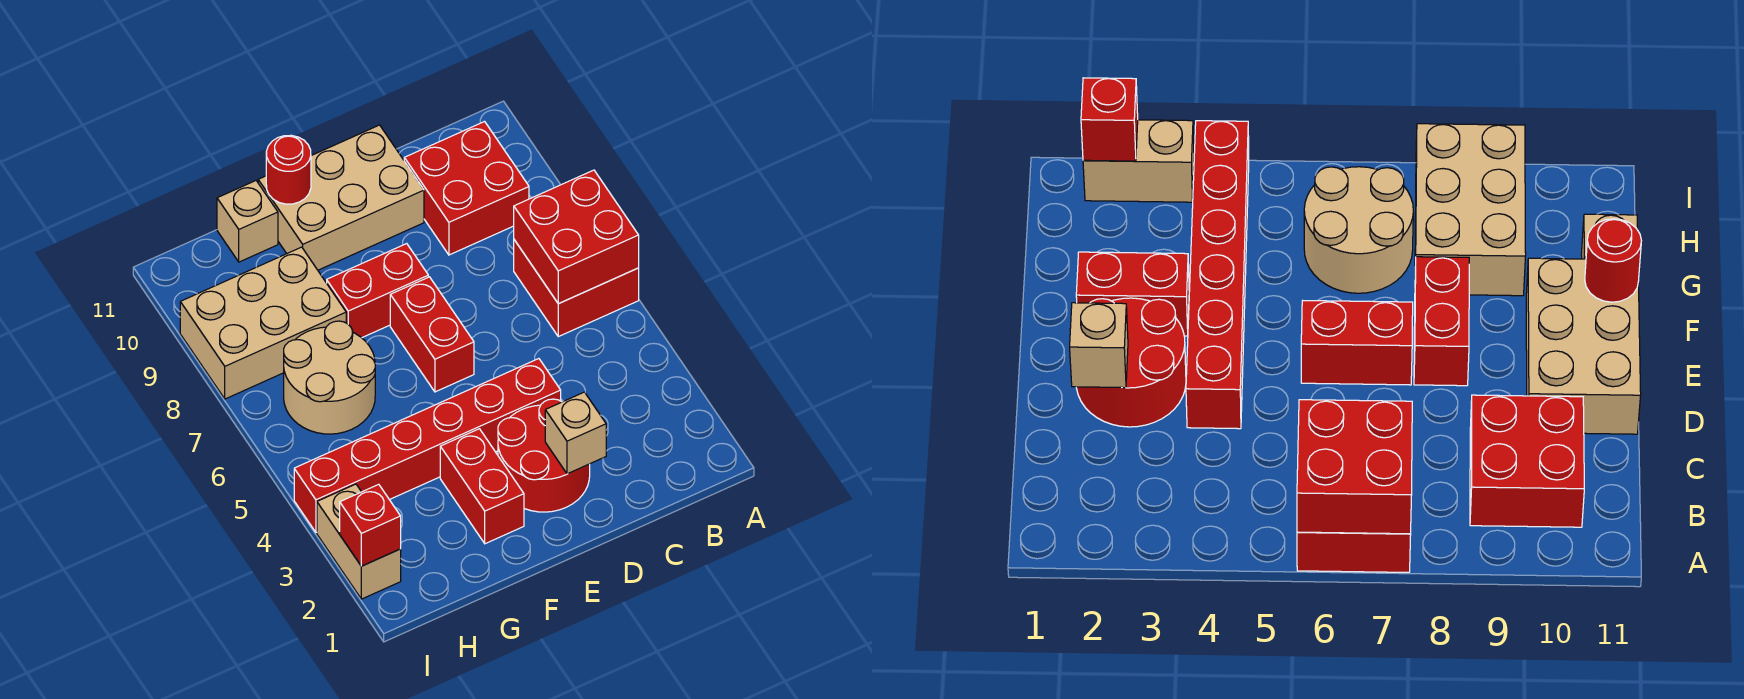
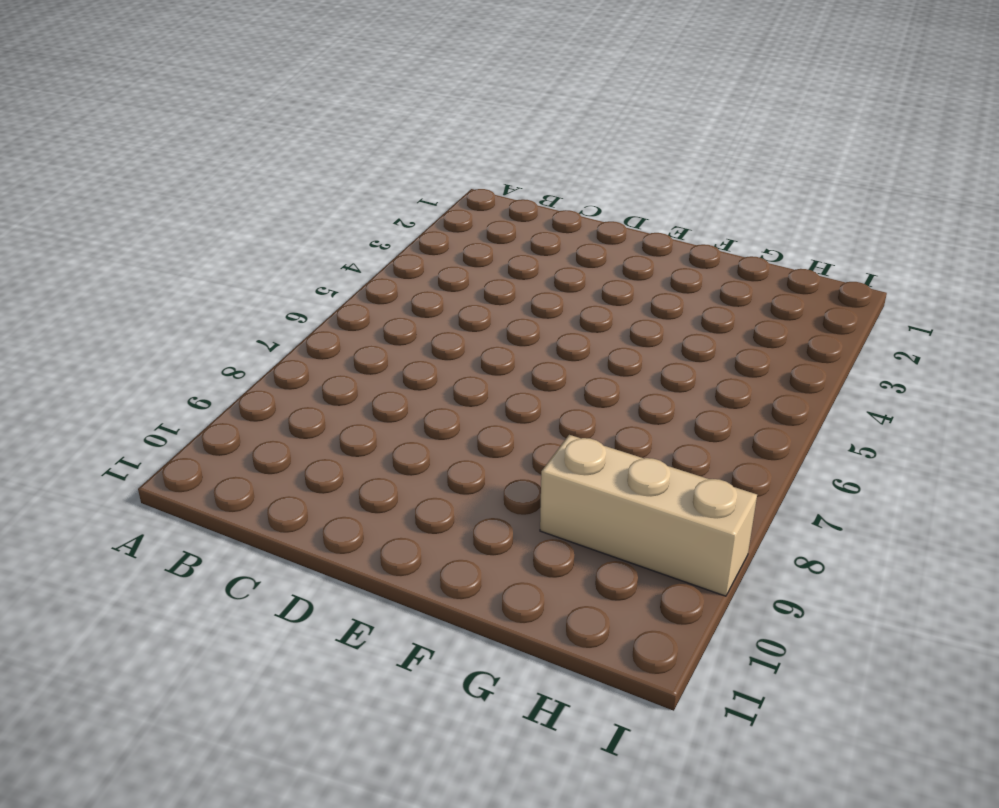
tan 1x3 brick [540,435,757,596] -> tan 2x3 brick [180,247,346,399]
none -> red 2x2 brick [514,240,639,337]
none -> red 2x2 brick [404,122,529,255]
none -> red 2x2 round brick [498,399,590,512]

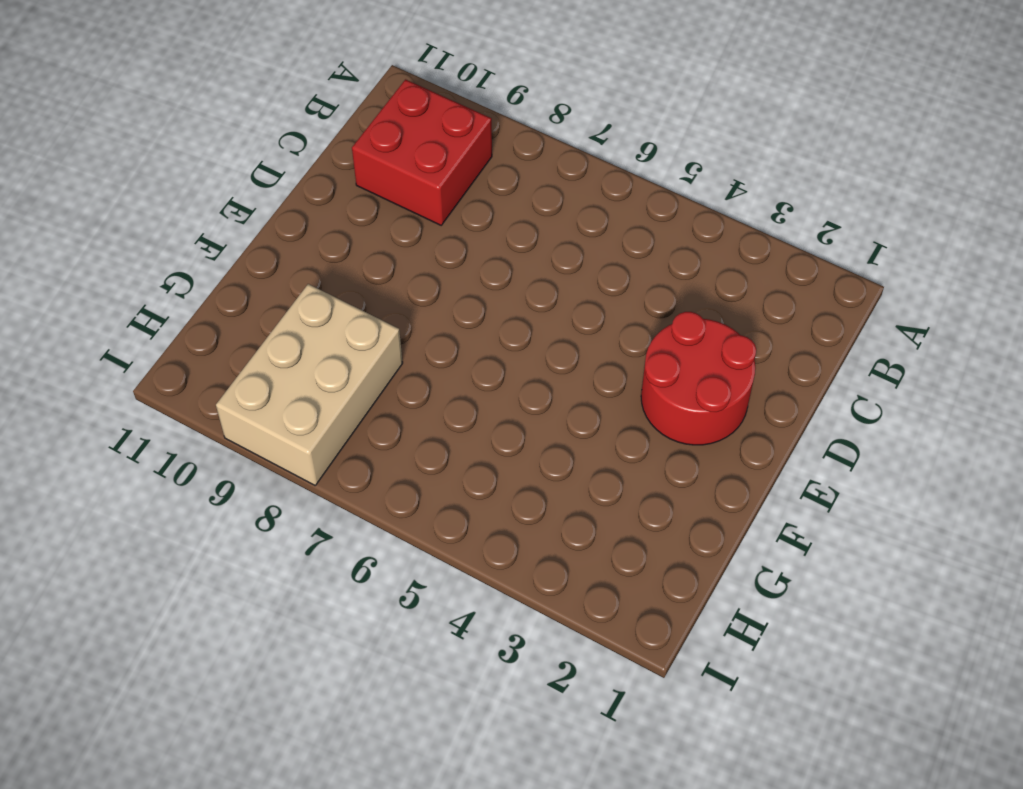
none -> red 2x2 brick [514,240,639,337]
none -> red 1x6 brick [294,359,561,532]
none -> tan 2x3 brick [258,125,424,270]

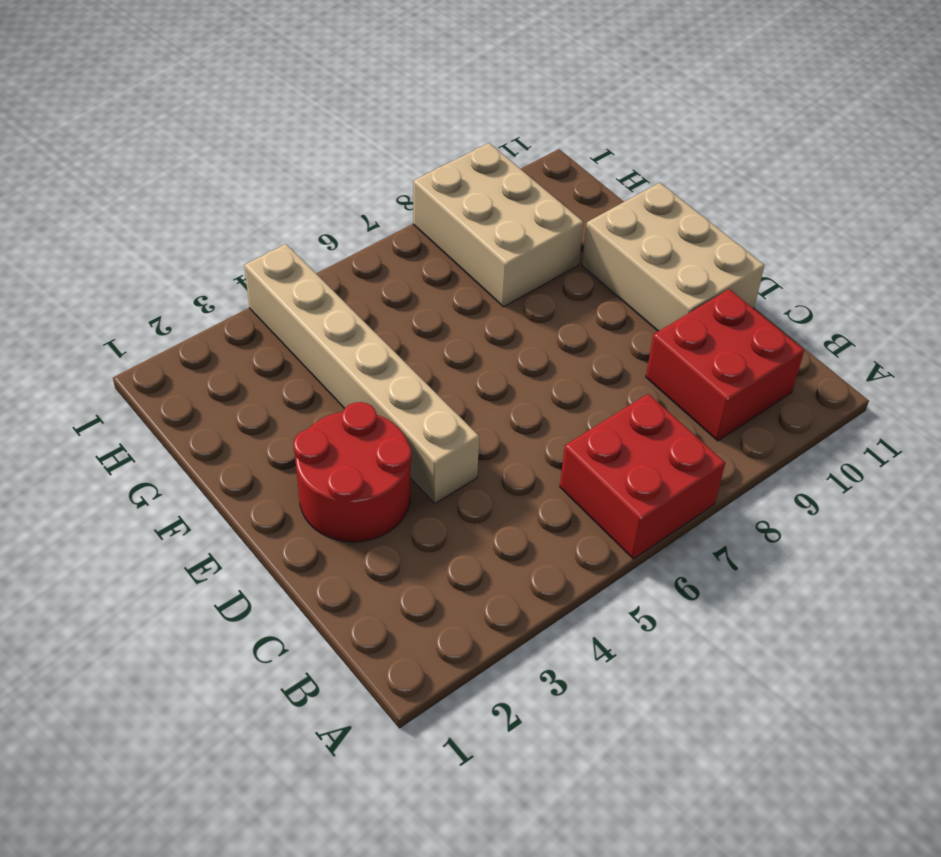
tan 1x6 brick [244,244,479,504] -> red 1x6 brick [294,359,561,532]
none -> red 1x2 brick [390,277,474,392]
none -> red 1x2 brick [327,244,428,338]
none -> red 1x2 brick [440,429,524,544]

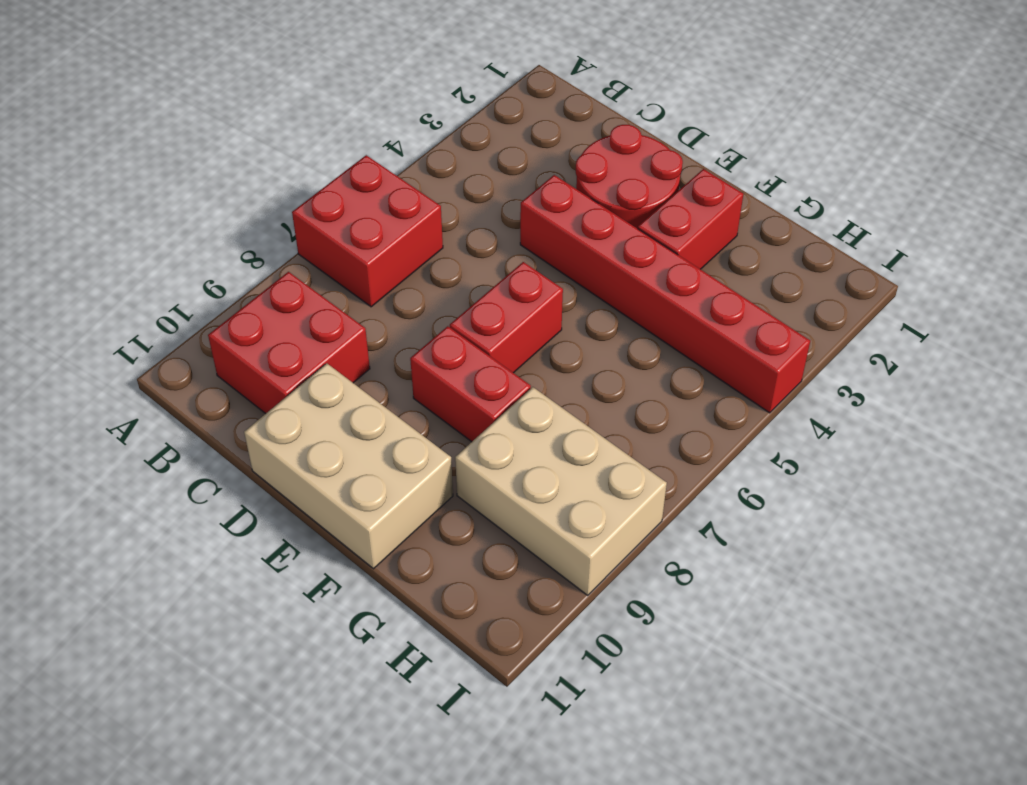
none -> tan 2x2 round brick [284,321,375,434]
none -> tan 1x1 brick [217,181,278,262]
none -> tan 1x2 brick [317,484,401,599]

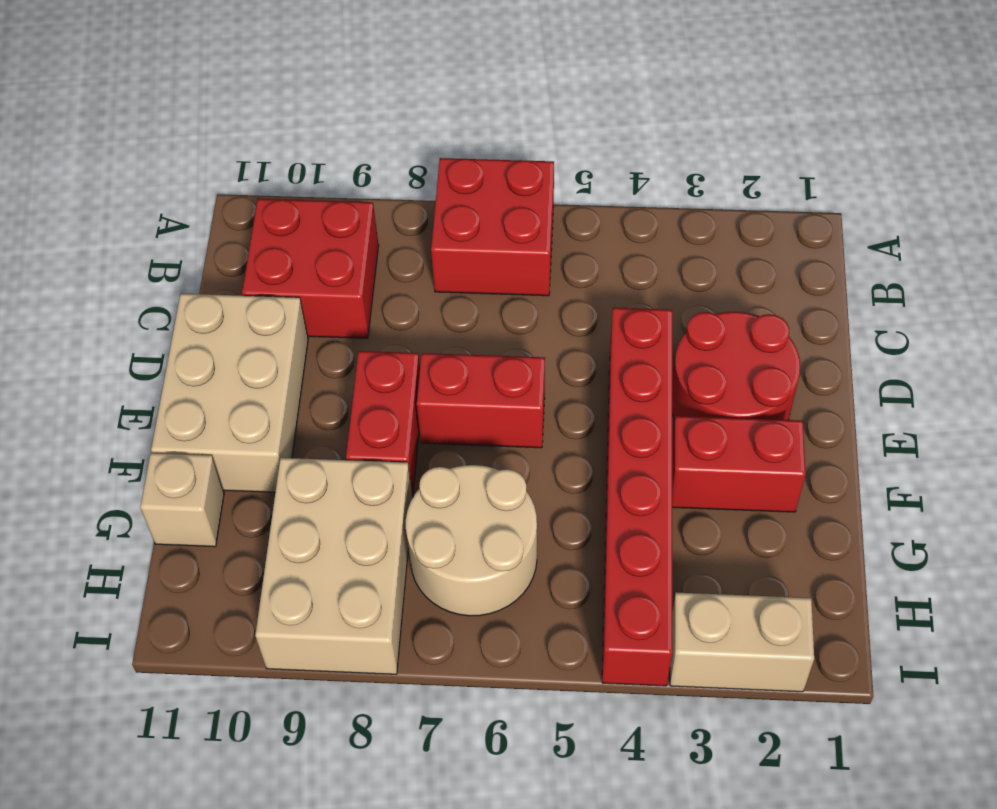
none -> red 2x2 brick [514,170,639,304]
none -> tan 1x1 brick [545,392,606,474]
none -> red 1x1 round brick [266,135,311,204]

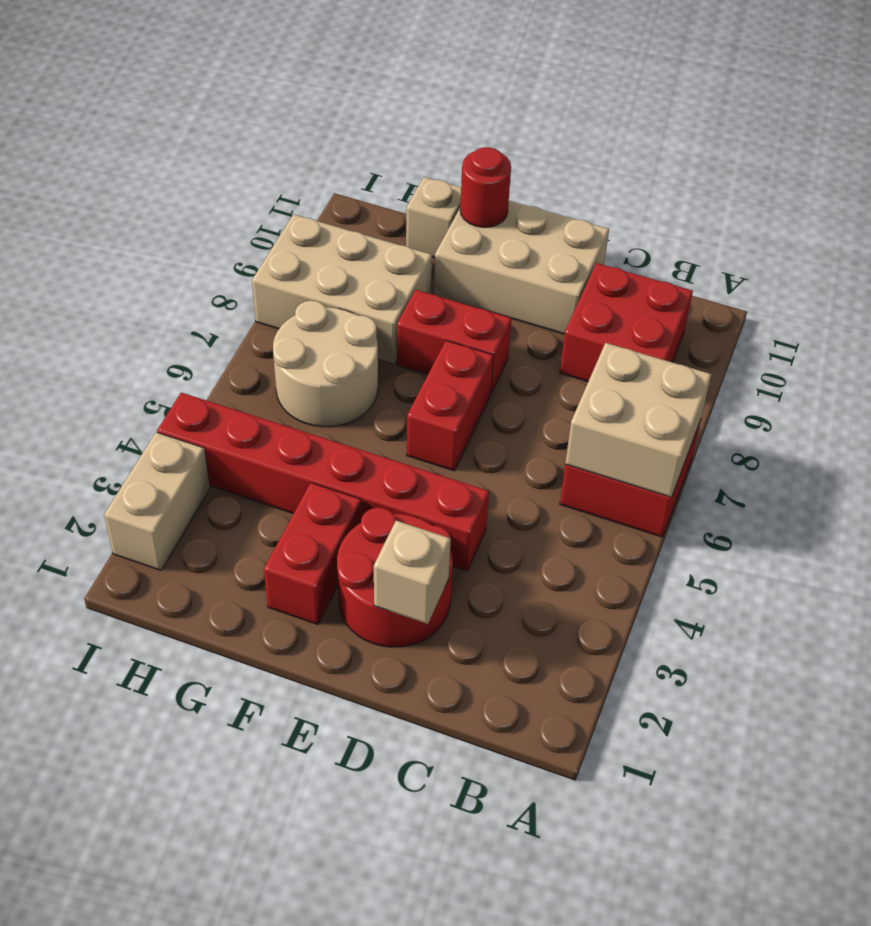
tan 2x2 brick [565,343,711,497] -> red 2x2 brick [514,170,639,304]
none -> red 1x1 brick [340,484,401,566]

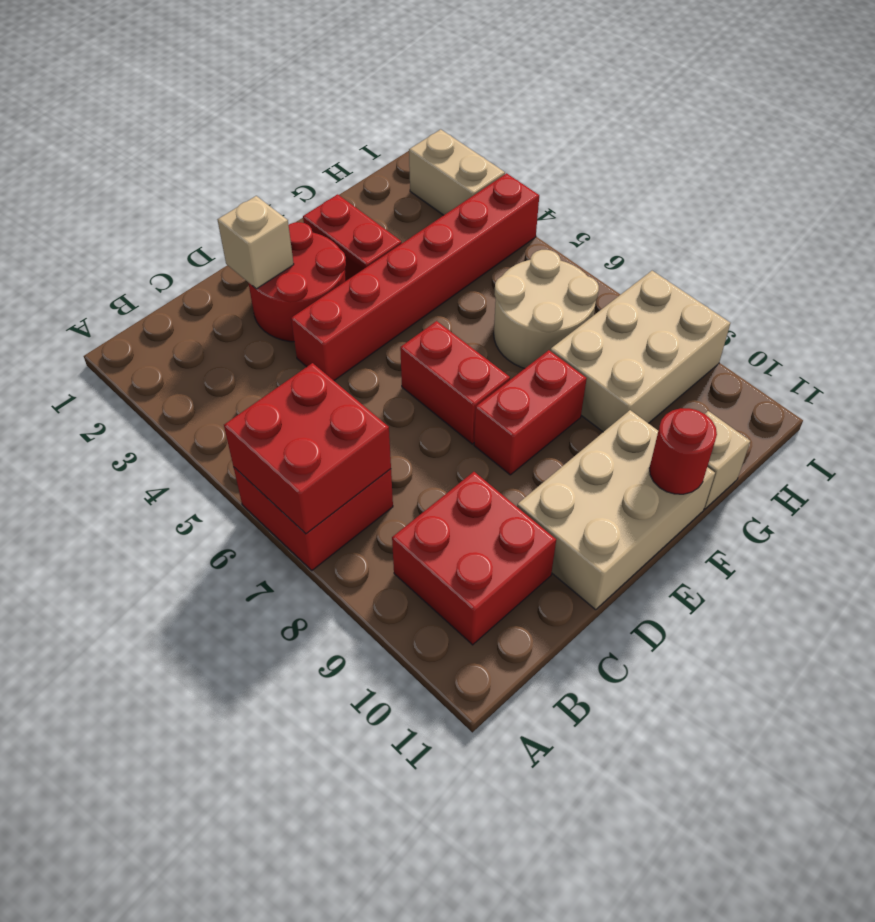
none -> red 1x1 brick [340,484,401,566]

